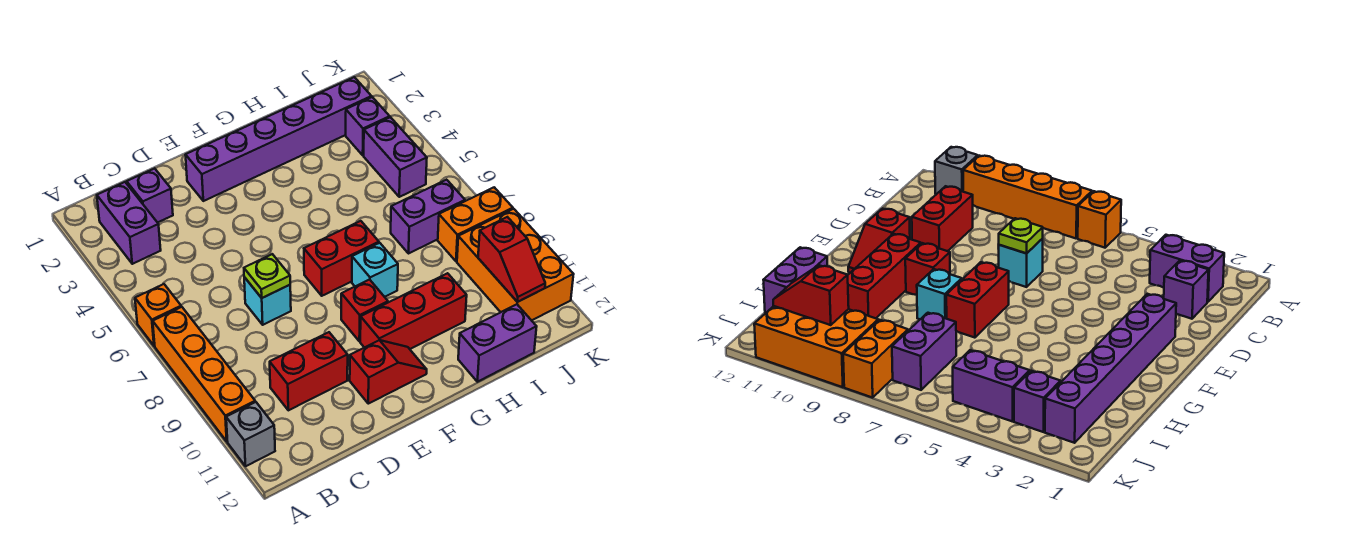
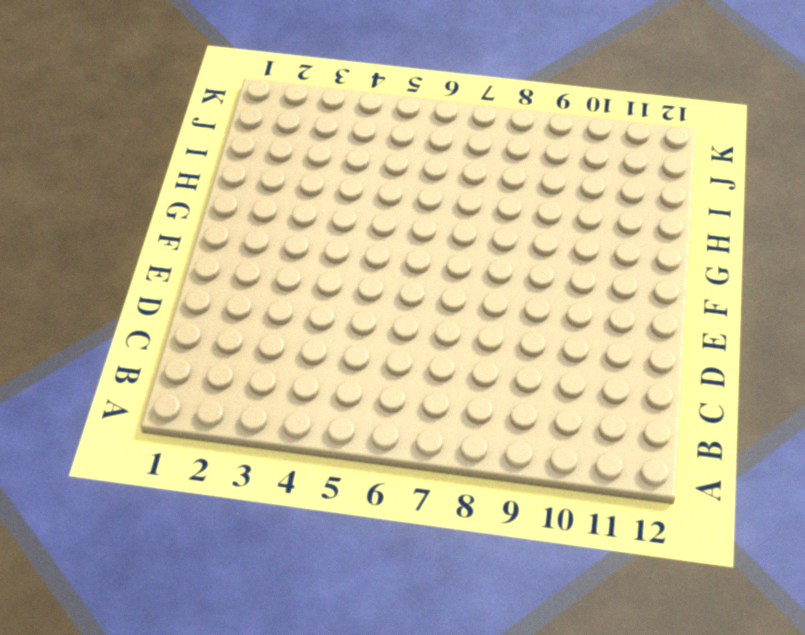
none -> orange 1x1 brick [135,284,181,346]
none -> orange 1x4 brick [153,307,255,441]
none -> grey 1x1 brick [226,402,275,466]

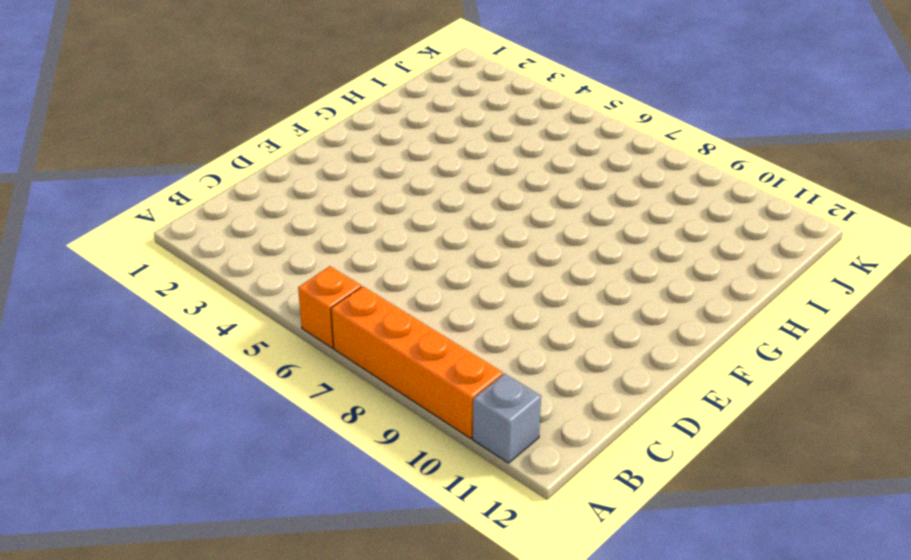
none -> purple 1x2 brick [97,182,161,264]
none -> purple 1x1 brick [127,168,173,223]
none -> red 1x2 brick [270,332,348,410]

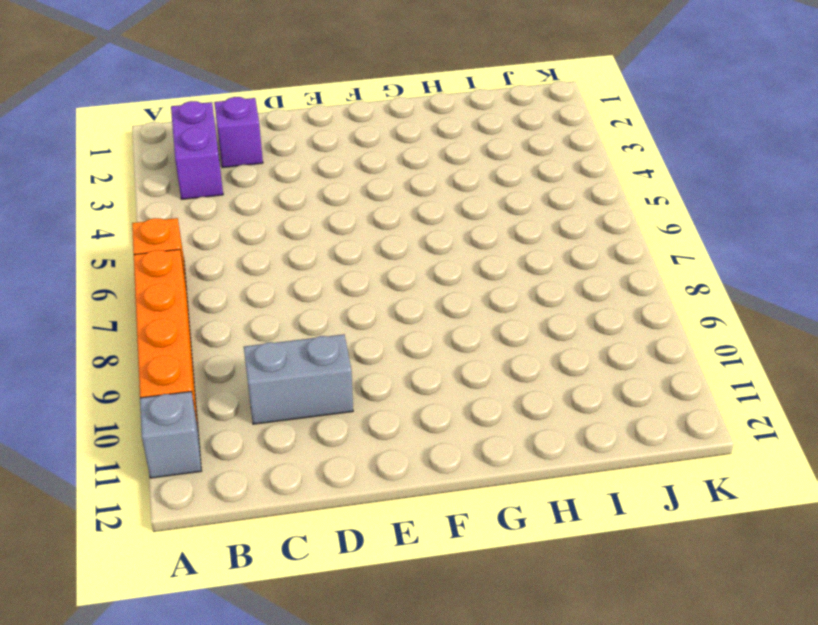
grey 1x2 brick [244,334,353,424] -> red 1x2 brick [270,332,348,410]
none -> cyan 1x1 brick [244,277,291,325]
none -> purple 1x6 brick [185,77,372,201]
none -> red 1x2 slope [350,340,427,404]

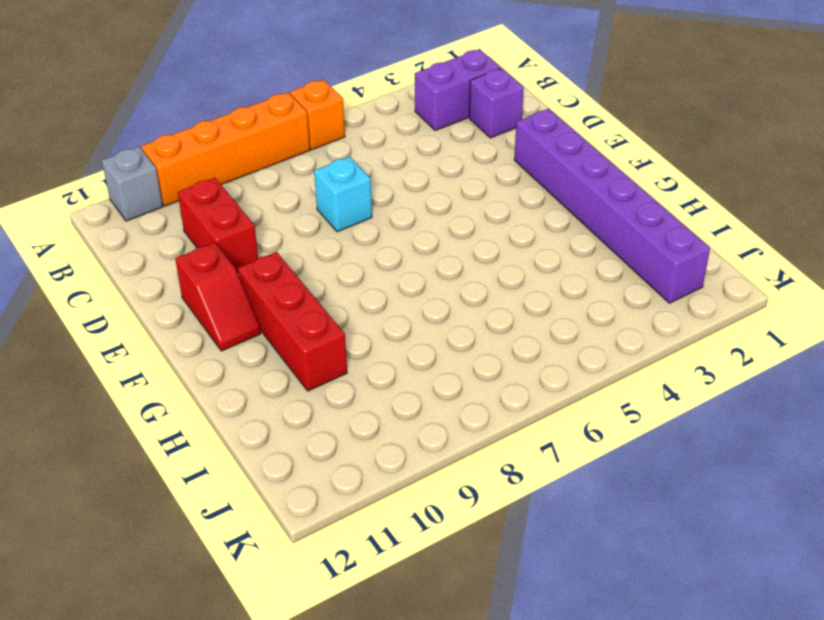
none -> red 1x2 brick [304,221,379,296]
none -> red 1x1 brick [341,280,388,342]
none -> cyan 1x1 brick [352,243,398,297]

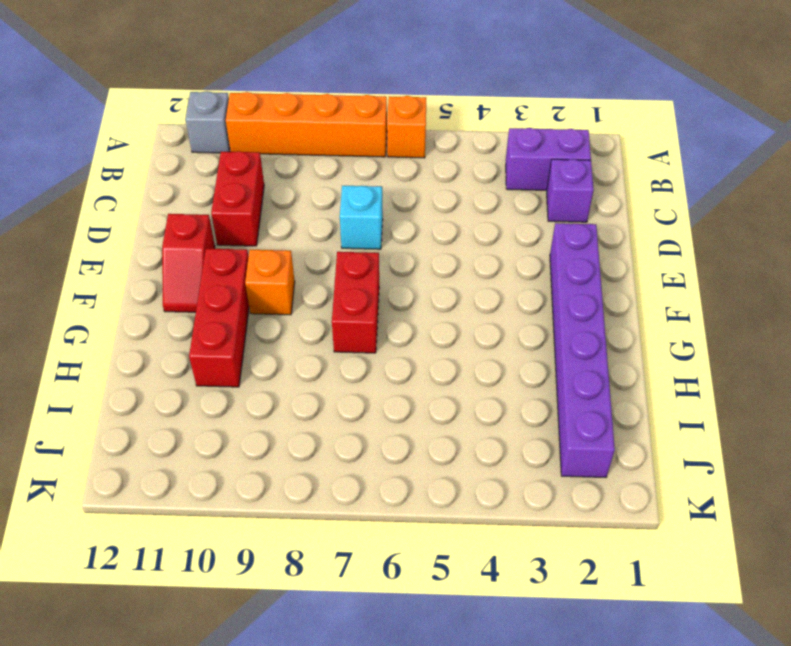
orange 1x1 brick [245,250,295,315] -> red 1x1 brick [341,280,388,342]
none -> cyan 1x1 brick [352,243,398,297]
none -> purple 1x2 brick [458,304,537,382]
none -> purple 1x2 brick [391,180,465,254]

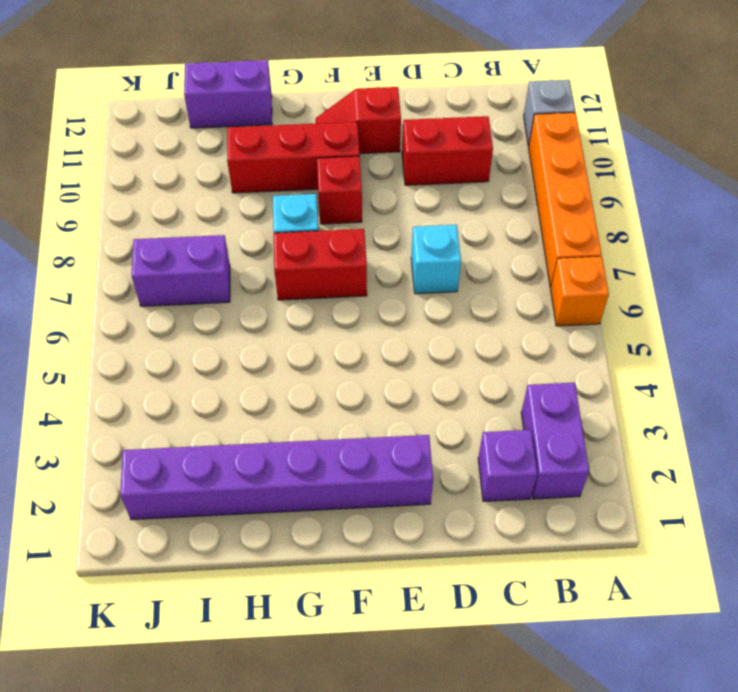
none -> purple 1x1 brick [346,97,390,155]
none -> purple 1x2 brick [364,117,427,197]
none -> orange 1x2 brick [438,187,513,261]

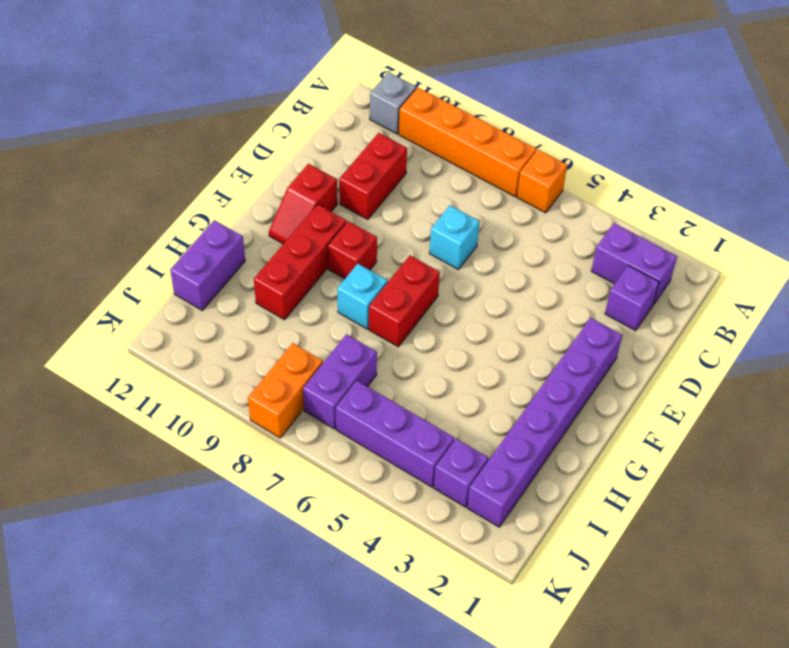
purple 1x3 brick [335,381,454,487] -> purple 1x2 brick [364,117,427,197]
none -> orange 2x3 brick [457,209,574,320]
none -> lime 1x1 plate [244,254,290,298]
none -> red 1x2 slope [478,217,545,302]

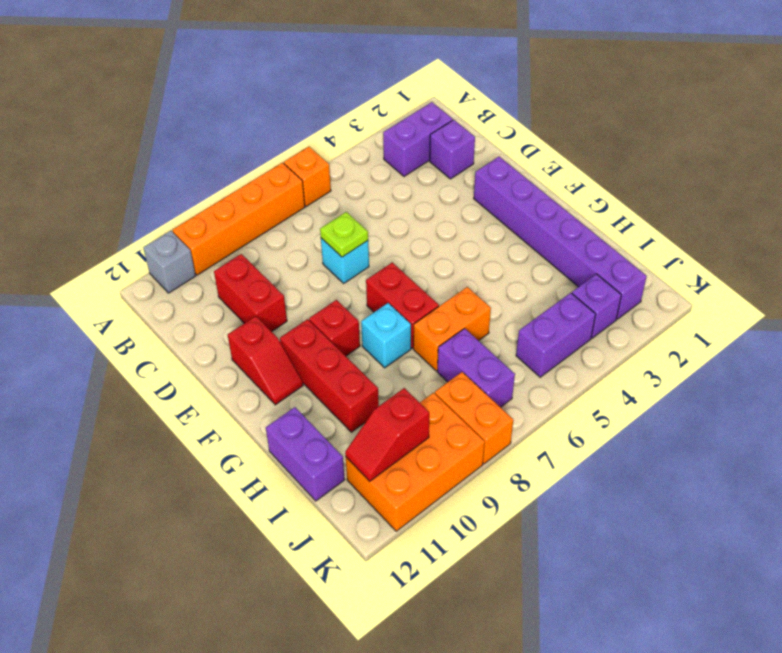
orange 1x2 brick [413,287,491,371] -> none

